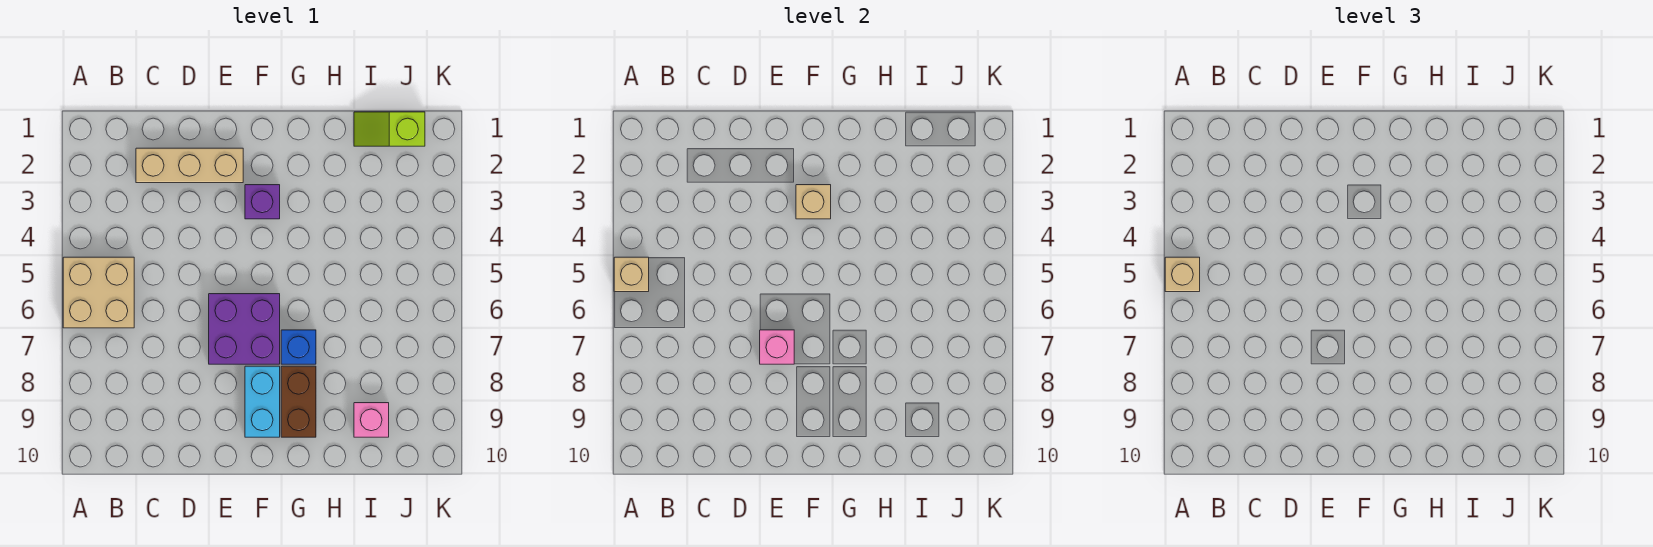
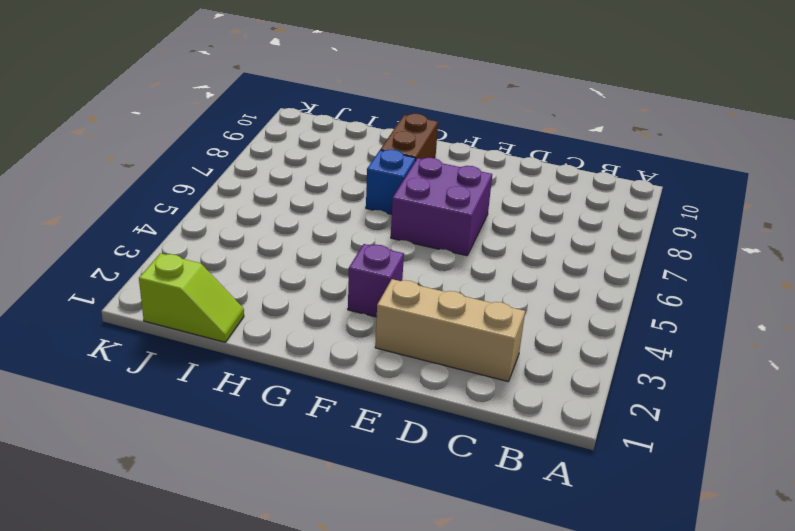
none -> tan 2x2 brick [63,257,134,328]
none -> cyan 1x2 brick [245,366,280,437]
none -> pink 1x1 brick [354,403,389,437]

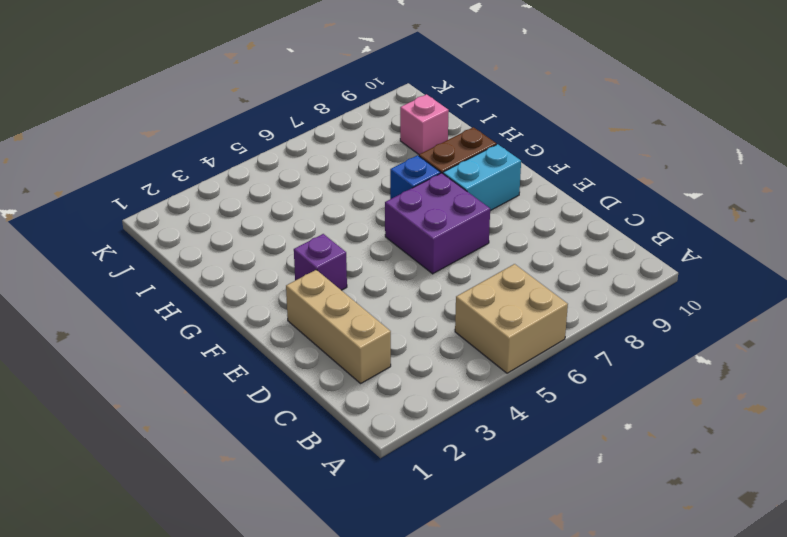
none -> lime 1x2 slope [354,112,425,146]
none -> tan 1x1 brick [614,257,649,292]
none -> pink 1x1 brick [760,330,794,364]

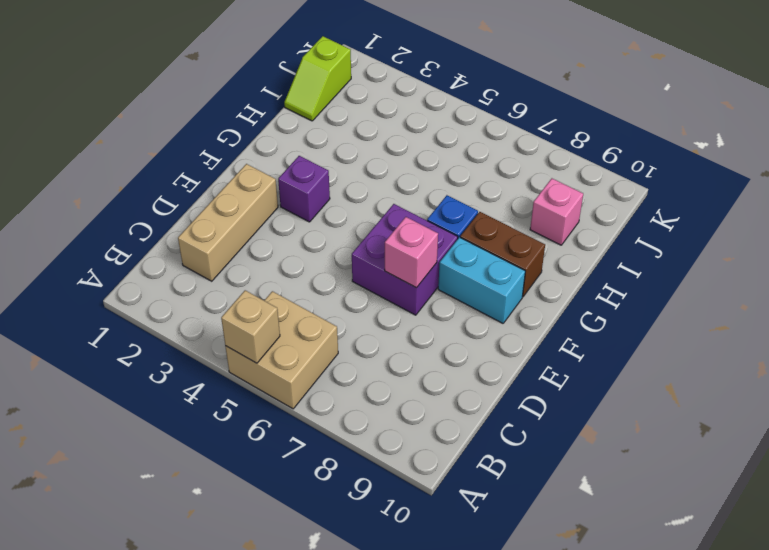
none -> tan 1x1 brick [796,185,831,219]
none -> tan 1x1 brick [1165,257,1200,292]

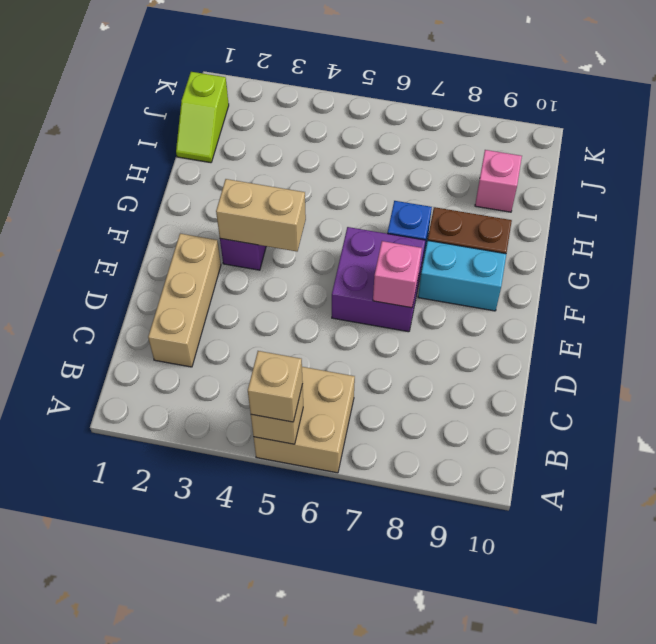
tan 1x2 brick [216,179,306,251] -> tan 1x1 brick [796,185,831,219]

